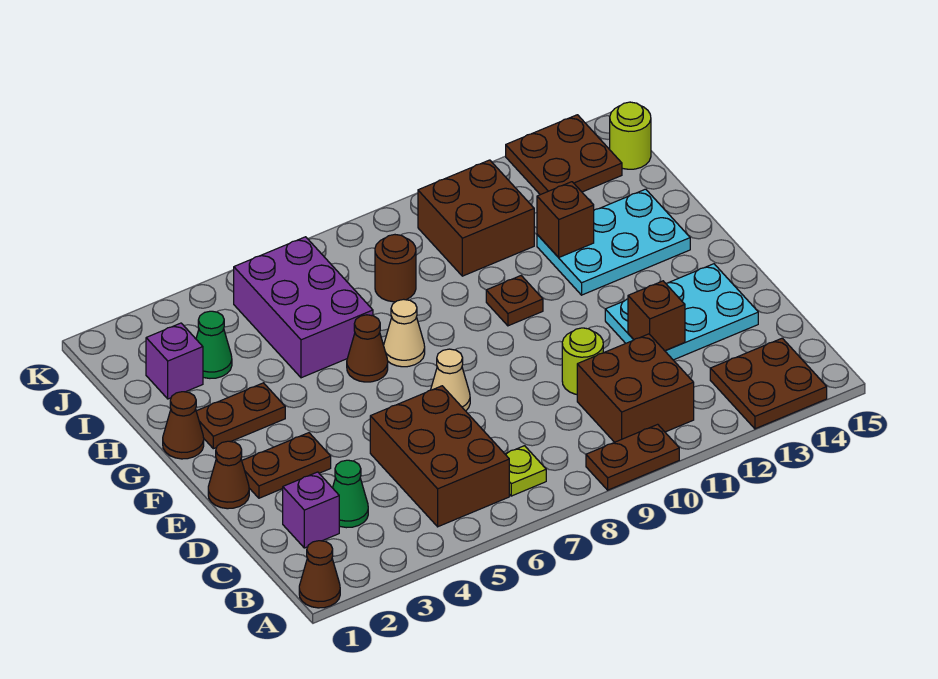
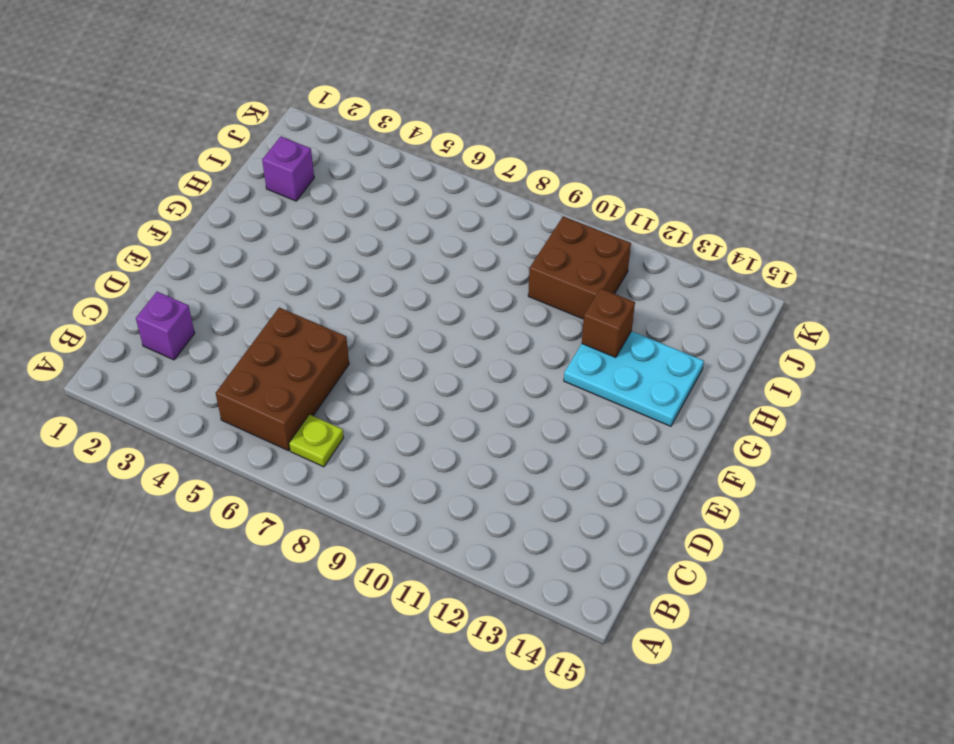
none -> brown 1x1 cone [299,541,340,608]
none -> brown 1x2 plate [586,424,679,490]
none -> brown 2x2 plate [710,338,827,429]

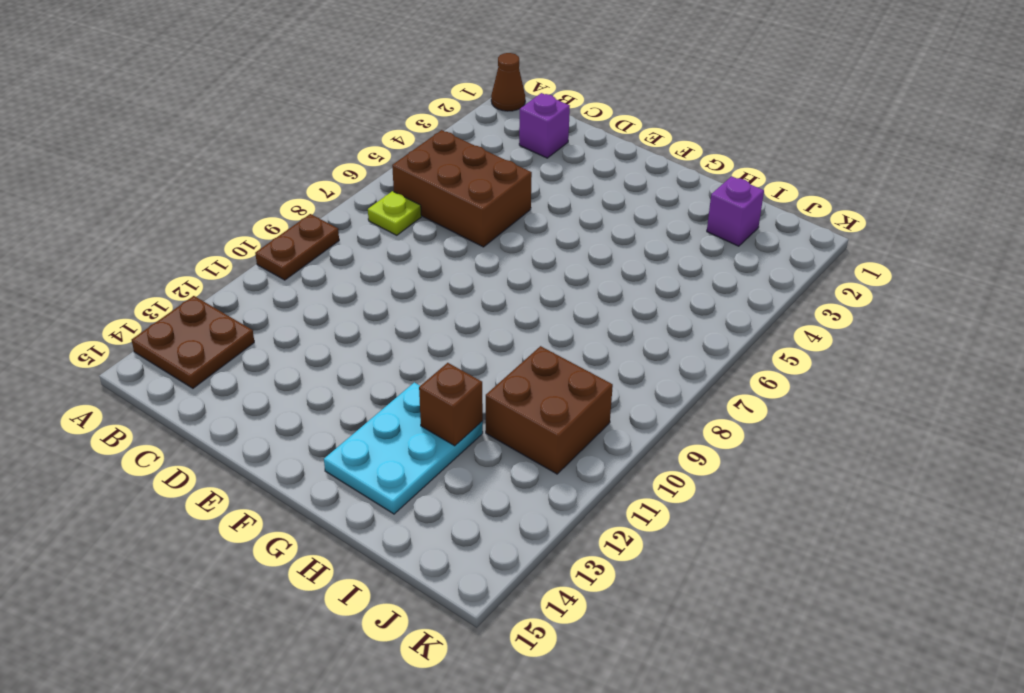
none -> brown 2x2 brick [577,334,694,442]
none -> green 1x1 cone [333,460,368,528]
none -> lime 1x1 round brick [562,328,603,394]

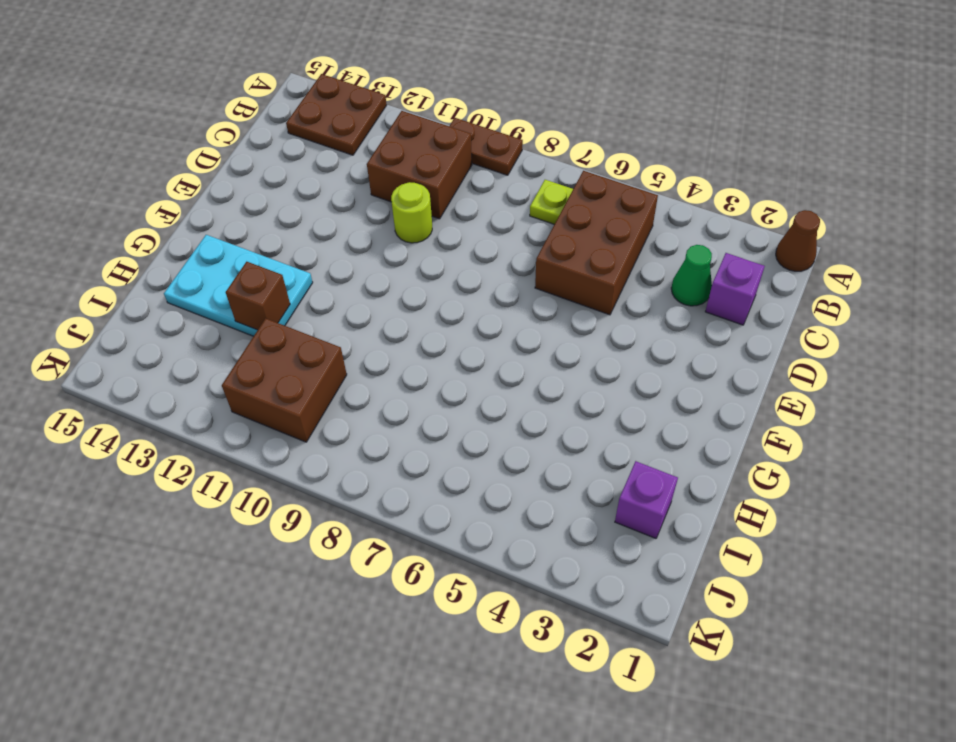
none -> cyan 2x3 plate [605,264,758,360]
none -> brown 1x1 cone [208,441,249,509]
none -> brown 1x2 plate [242,433,331,498]

